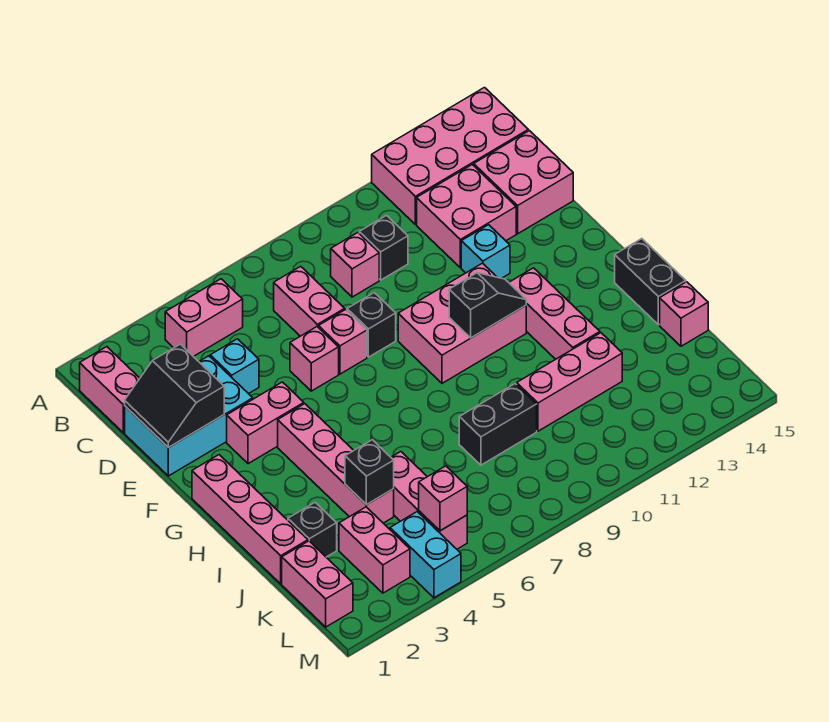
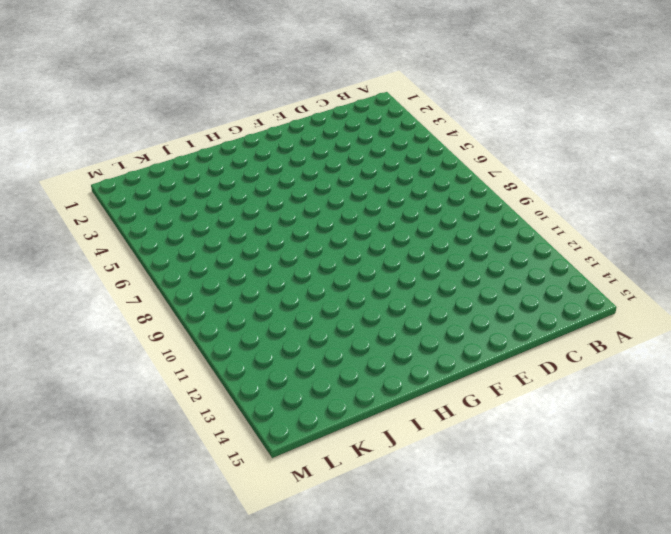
none -> pink 2x4 brick [372,88,528,225]
none -> pink 1x2 brick [80,347,140,433]
none -> pink 1x2 brick [165,279,243,357]
none -> pink 1x2 brick [274,266,345,336]

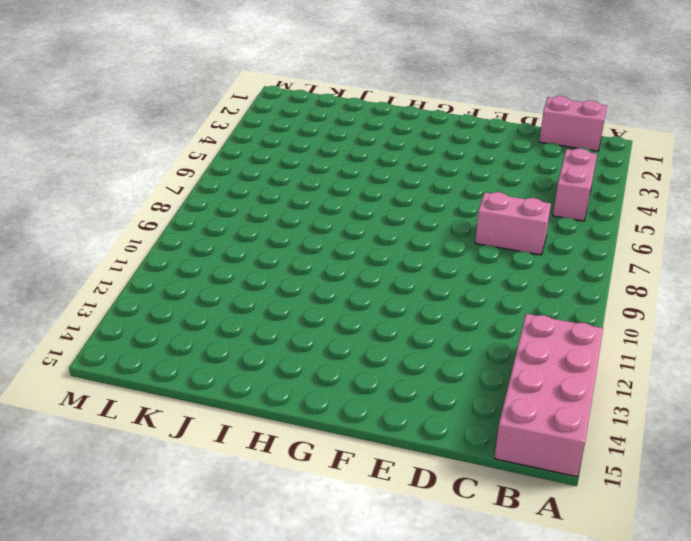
none -> pink 1x1 brick [331,233,379,297]
none -> black 1x1 brick [359,216,408,280]
none -> pink 2x2 brick [417,165,516,268]
none -> pink 2x2 brick [474,131,573,234]

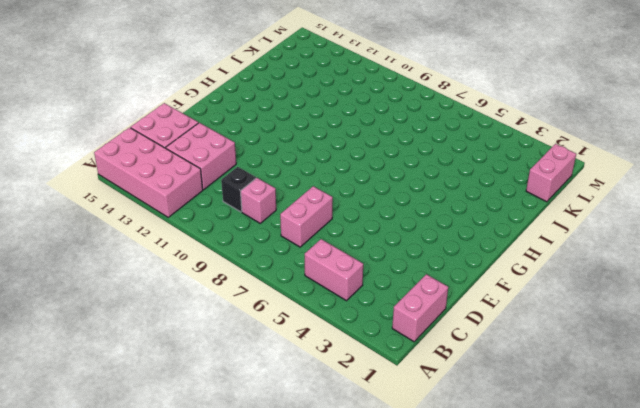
none -> cyan 2x3 brick [125,356,253,476]
none -> cyan 1x1 brick [210,339,259,394]
none -> pink 1x1 brick [290,327,339,391]
none -> pink 1x1 brick [319,310,367,374]

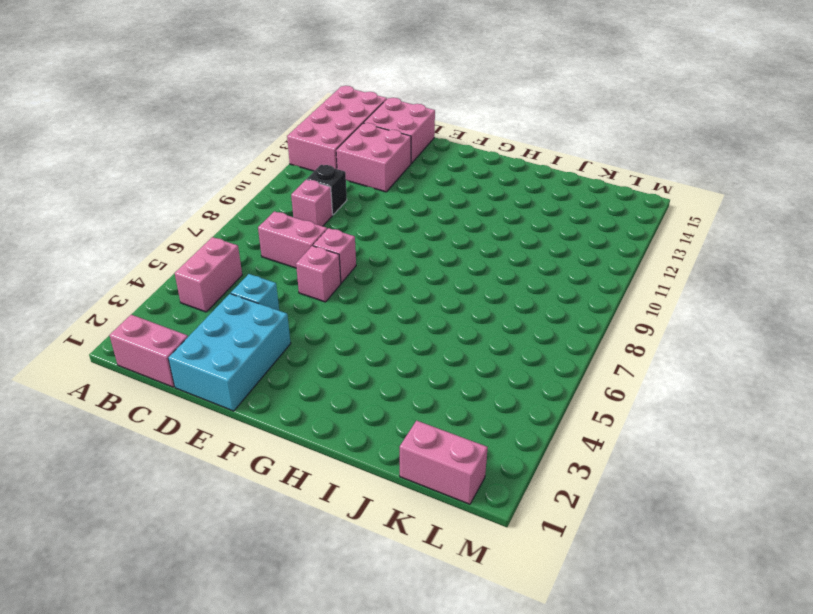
none -> black 1x1 brick [347,293,396,357]
none -> cyan 1x1 brick [461,225,510,278]
none -> pink 1x2 brick [227,382,304,464]
none -> pink 2x3 brick [398,263,526,383]

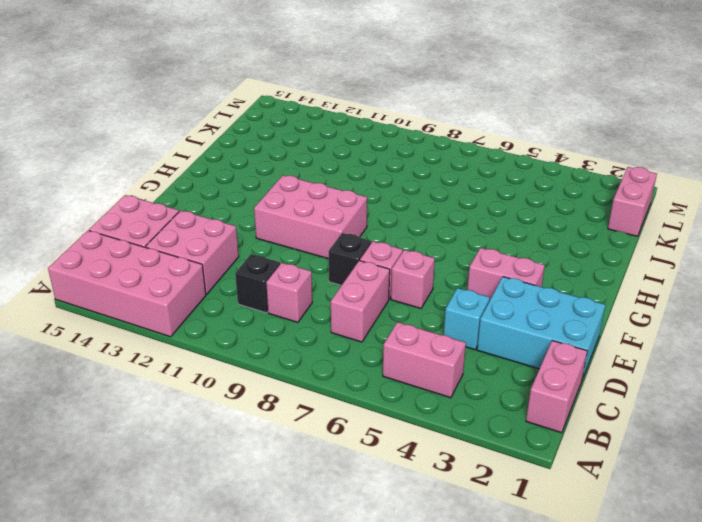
none -> cyan 1x1 brick [461,225,510,278]
none -> pink 1x4 brick [192,455,308,584]
none -> pink 1x4 brick [278,404,394,523]
none -> pink 1x3 brick [509,268,600,359]

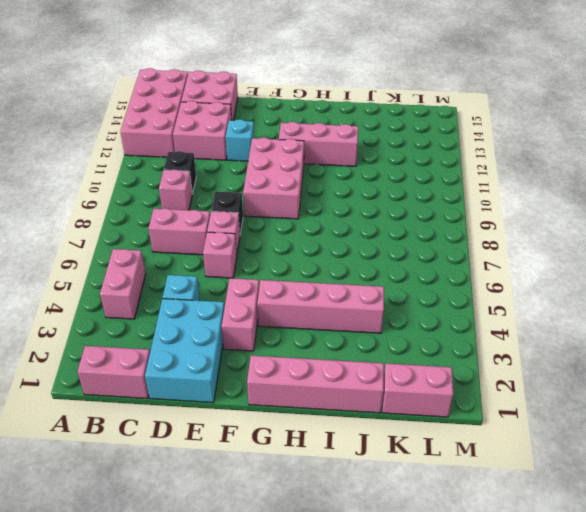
none -> black 1x2 brick [615,239,686,325]
none -> black 1x1 brick [288,503,337,557]
none -> pink 1x3 brick [391,452,467,549]
none -> black 1x2 brick [459,384,537,465]

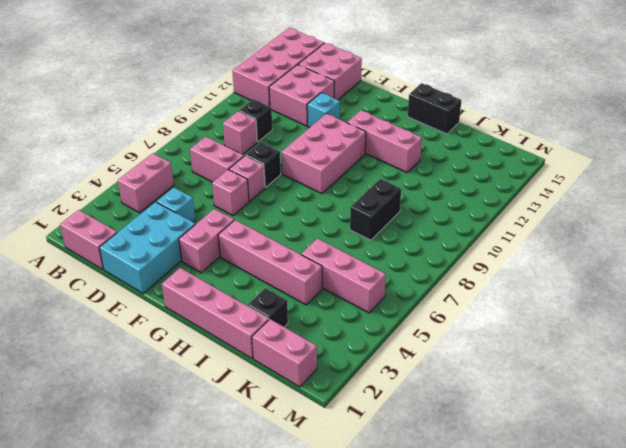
none -> pink 1x3 brick [517,333,622,431]
none -> pink 1x1 brick [660,282,708,346]
none -> pink 1x2 brick [339,507,410,593]
none -> cyan 1x2 brick [390,512,461,598]

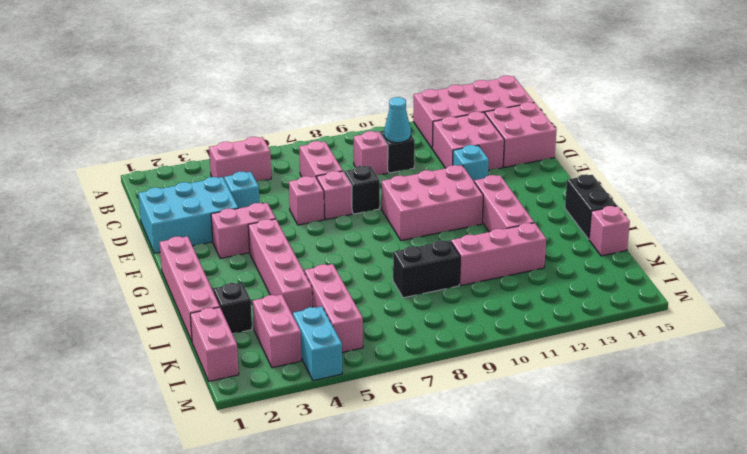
cyan 1x1 cone [384,97,411,143] -> none
none -> pink 1x2 brick [80,347,140,433]
none -> black 2x2 slope [125,344,224,448]
none -> black 1x2 slope [449,273,526,338]
none -> black 1x1 brick [345,440,394,505]

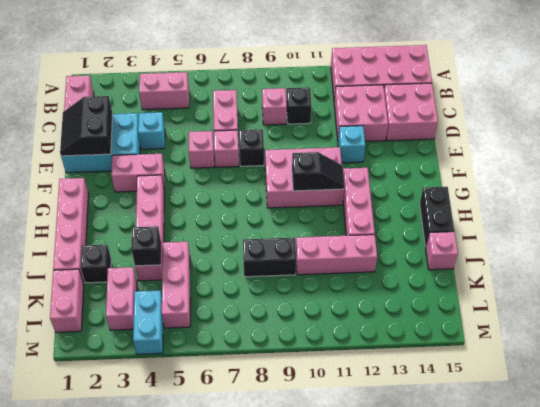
none -> pink 1x1 brick [419,466,467,531]

